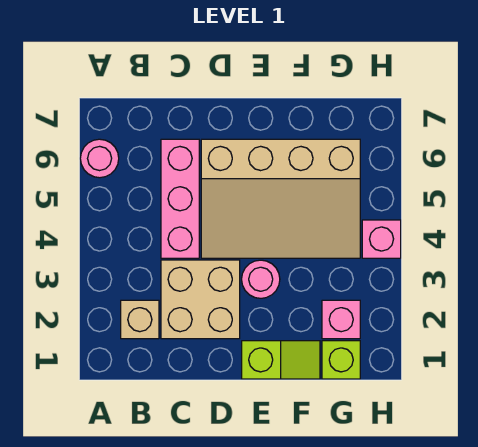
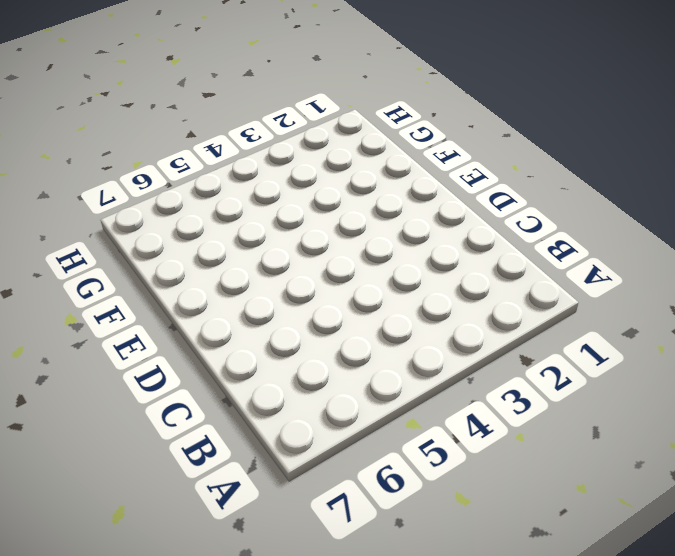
none -> pink 1x1 round brick [80,139,119,178]
none -> tan 1x1 brick [121,300,159,339]

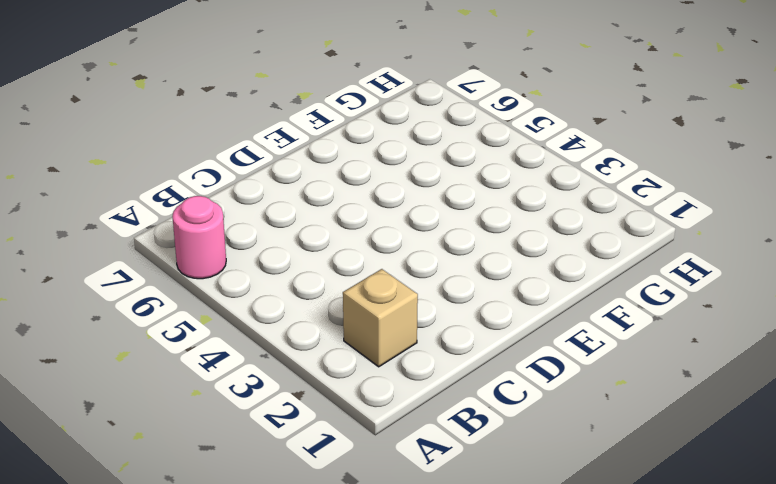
none -> tan 2x2 brick [161,260,240,339]
none -> pink 1x3 brick [161,139,199,258]

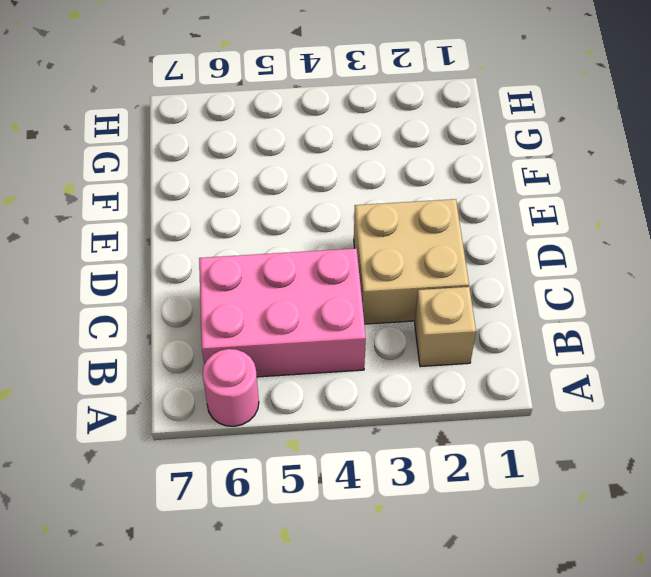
pink 2x3 brick [199,248,366,377] -> pink 1x3 brick [161,139,199,258]
none -> tan 3x4 slope [201,139,360,258]
none -> lime 1x2 slope [242,341,320,379]

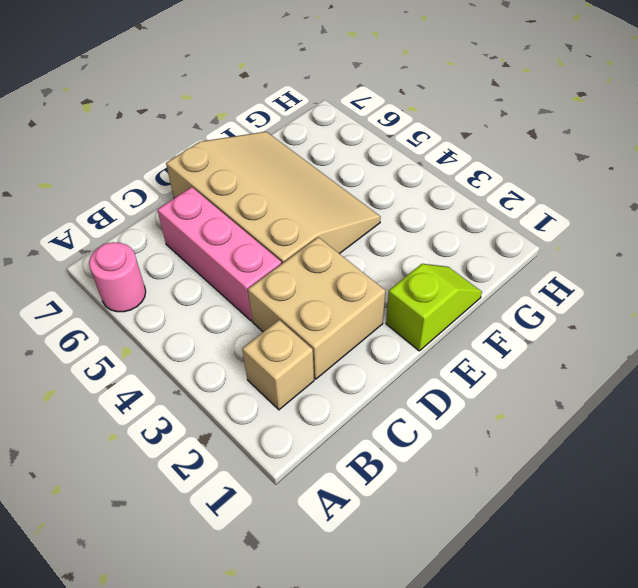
tan 3x4 slope [166,132,381,264] -> tan 3x4 slope turned to [201,139,360,258]
none -> pink 1x1 round brick [242,260,280,298]
none -> lime 1x1 brick [322,341,360,379]

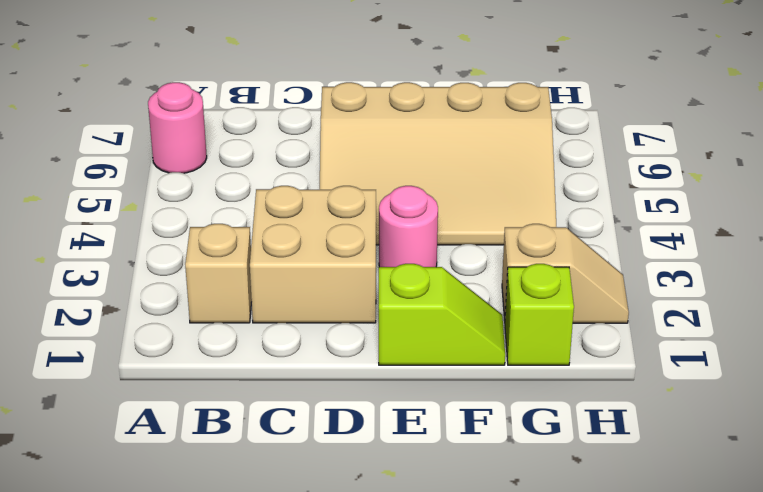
tan 1x2 slope [502,224,629,323] -> pink 1x1 brick [322,300,360,339]
none -> pink 1x3 brick [161,139,199,258]
none -> pink 1x1 brick [362,220,401,258]

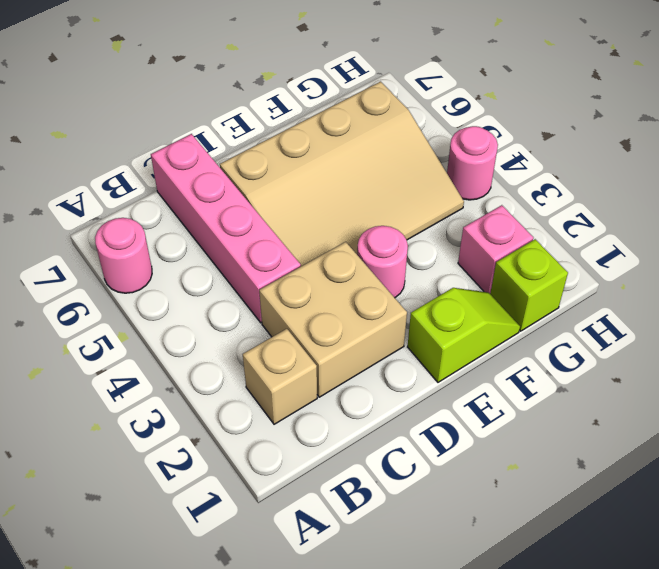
pink 1x4 brick [151,134,301,323] -> pink 1x3 brick [161,139,199,258]
pink 1x1 round brick [447,126,498,200] -> pink 1x1 brick [362,220,401,258]

